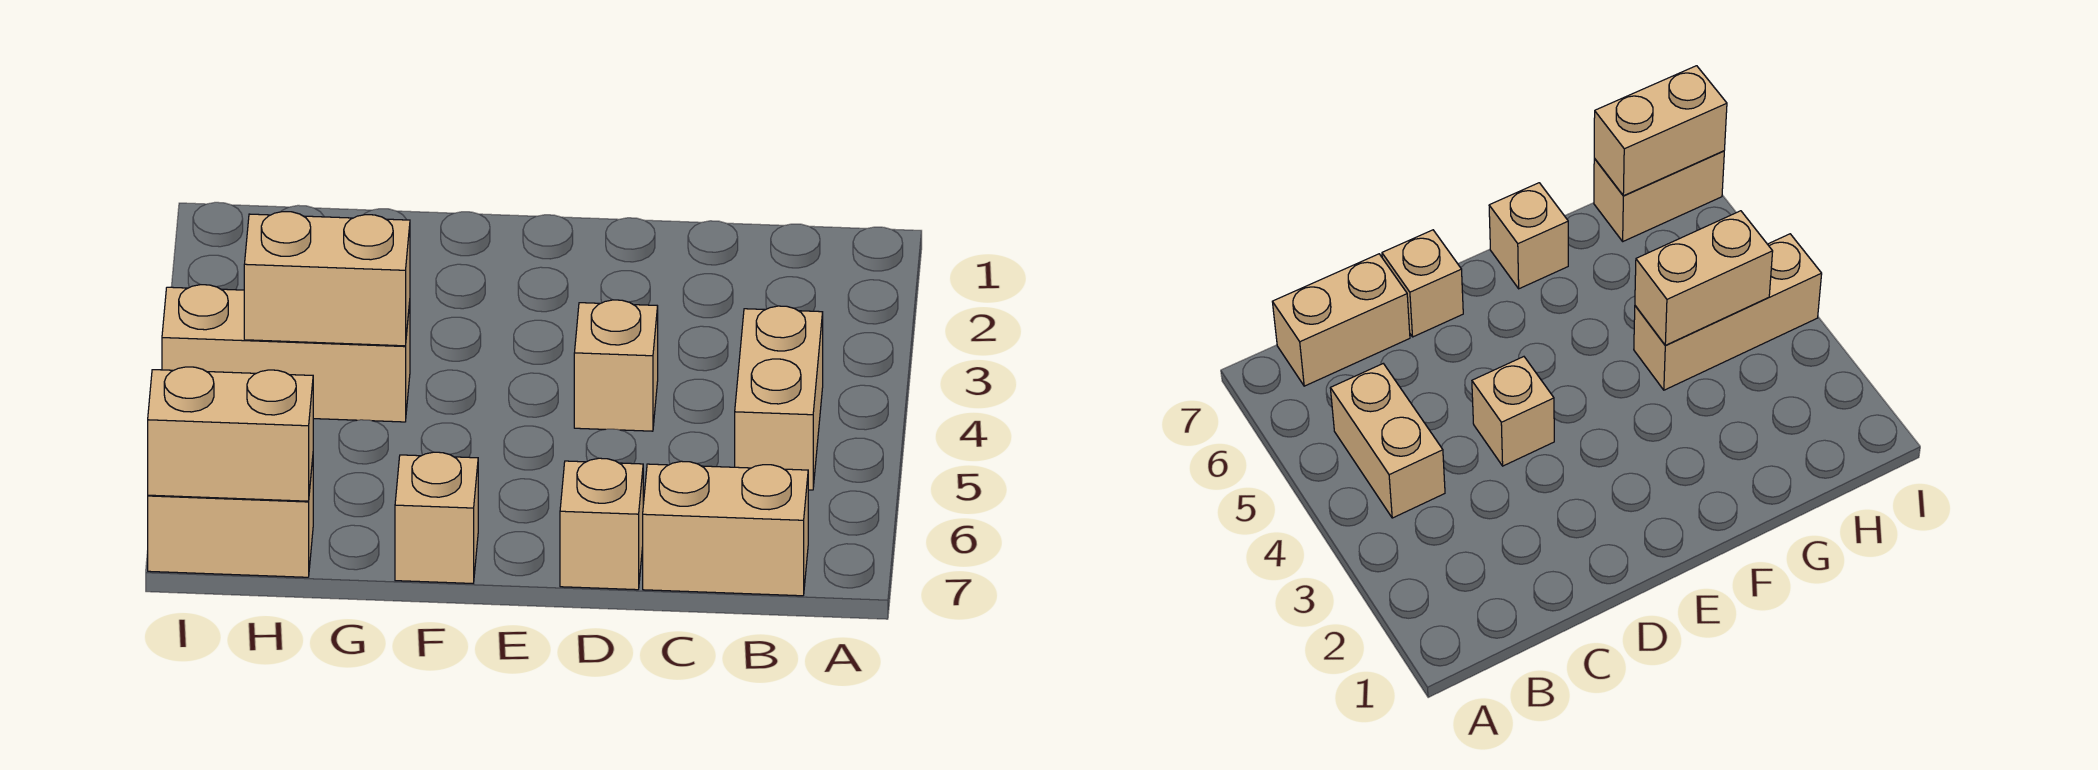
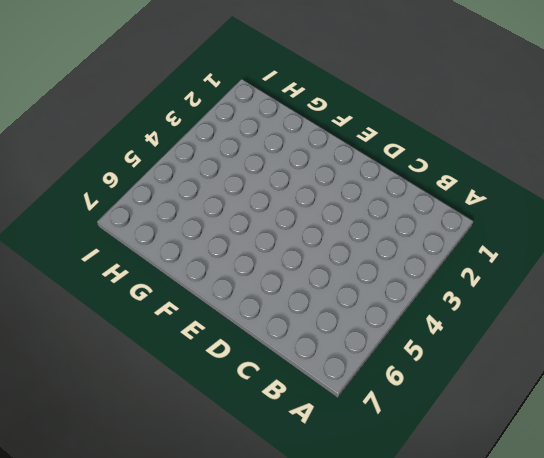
none -> tan 1x2 brick [735,306,823,490]
none -> tan 1x2 brick [643,461,808,596]

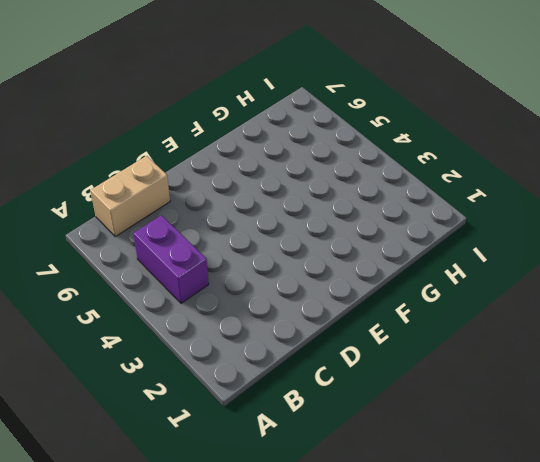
purple 1x2 brick [133,215,209,303] -> tan 1x2 brick [735,306,823,490]
none -> tan 1x1 brick [574,300,658,431]
none -> tan 1x1 brick [560,458,643,590]

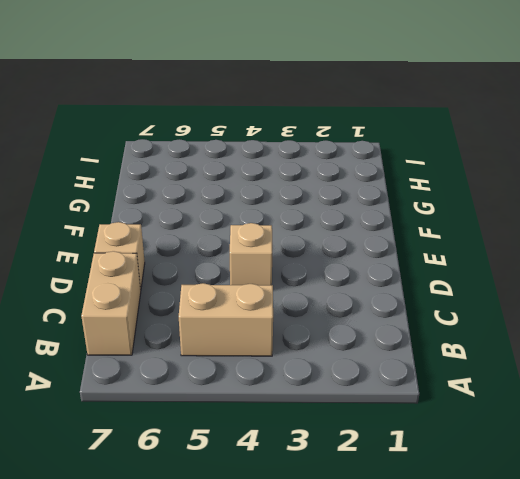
none -> tan 1x1 brick [395,452,478,583]
none -> tan 1x3 brick [162,285,410,422]

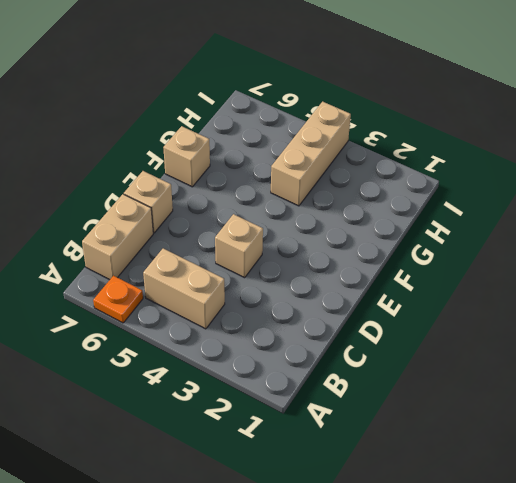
orange 1x1 plate [93,276,143,323] -> none
none -> tan 1x2 brick [148,459,313,577]
none -> tan 1x2 brick [244,212,410,346]

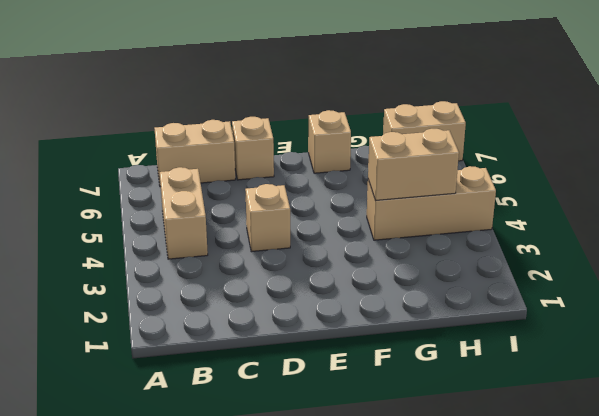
none -> tan 1x2 brick [148,367,313,501]

